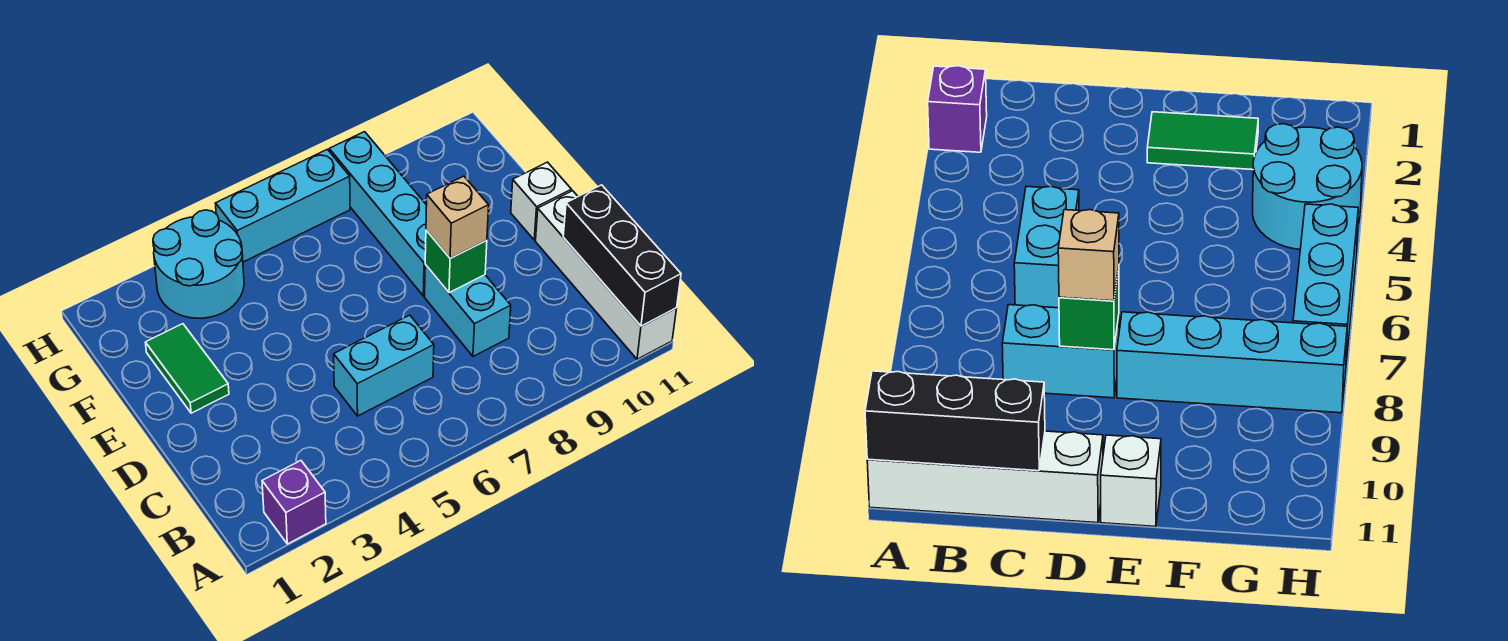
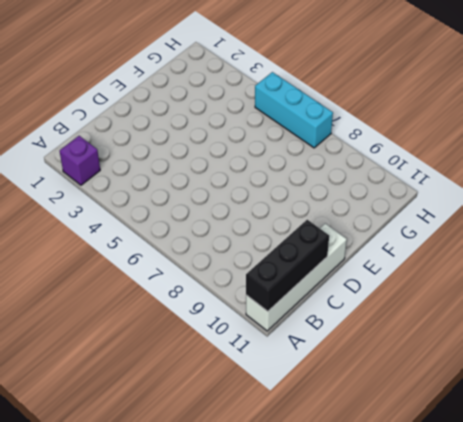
none -> cyan 1x2 brick [334,315,434,416]
none -> cyan 1x2 brick [425,265,511,356]
none -> green 1x2 tile [145,324,229,413]

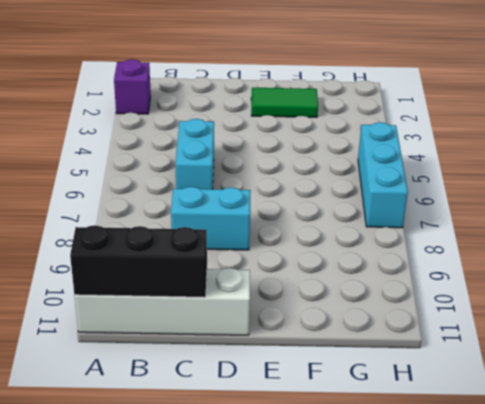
none -> cyan 1x4 brick [329,132,427,296]
none -> white 1x1 brick [511,162,572,240]
none -> cyan 2x2 round brick [153,210,244,318]

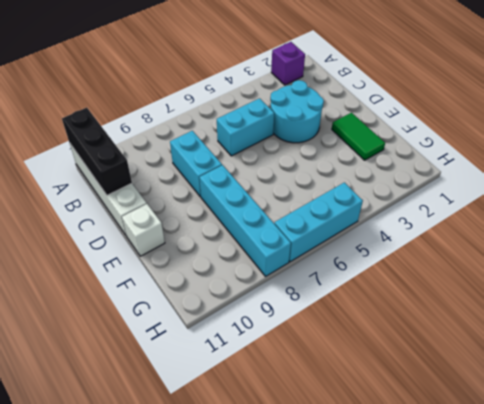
cyan 2x2 round brick [270,80,324,143] -> cyan 2x2 round brick moved to [153,210,244,318]
none -> green 1x1 brick [425,230,487,293]
none -> tan 1x1 brick [426,176,489,258]

